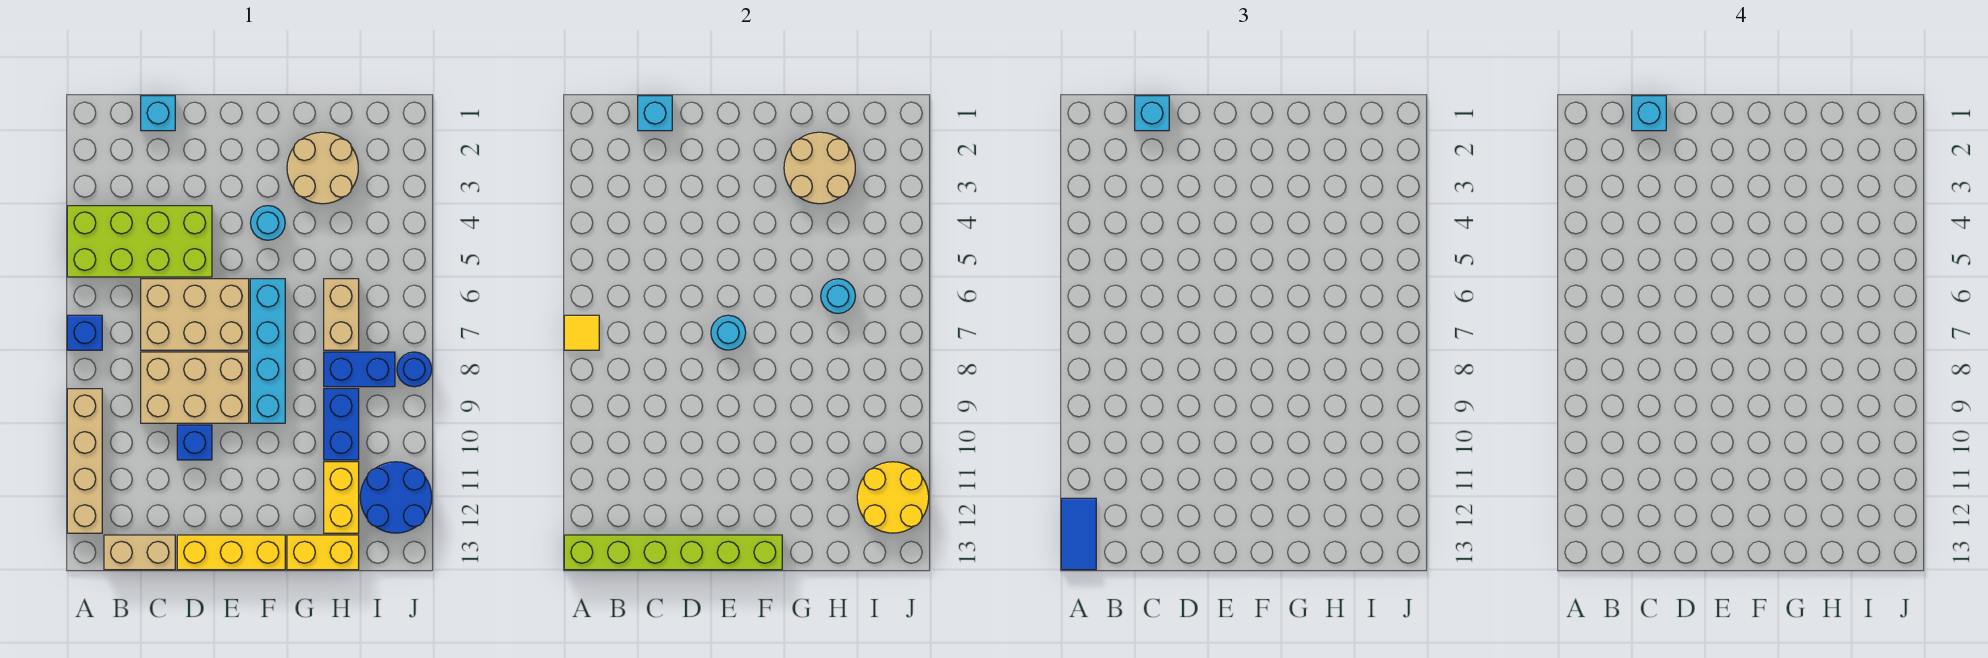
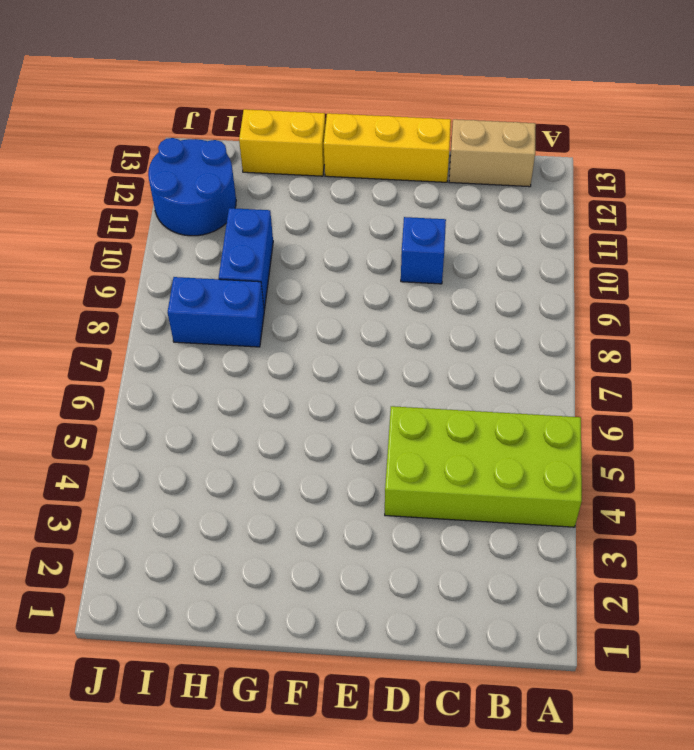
none -> blue 1x1 brick [67,315,102,350]
none -> tan 1x4 brick [67,389,102,533]
none -> cyan 1x1 brick [141,96,175,131]

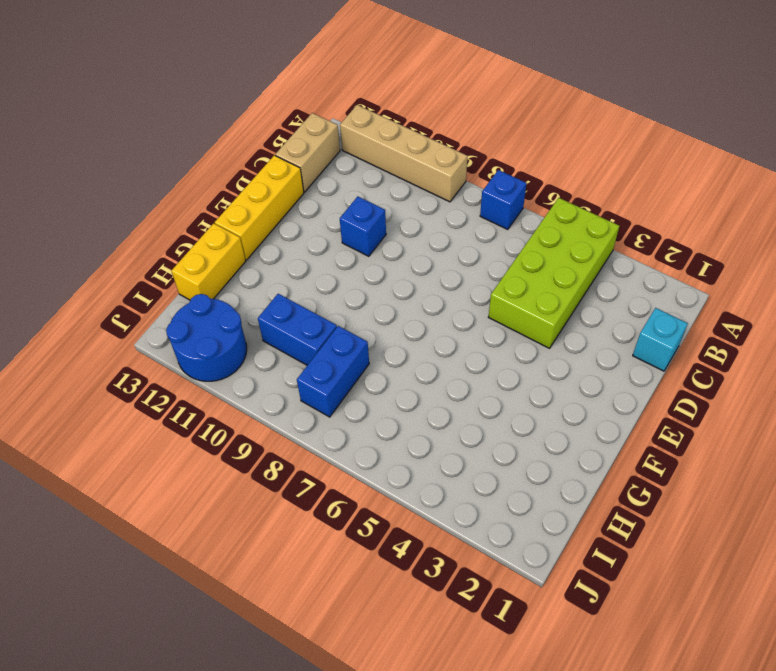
none -> tan 2x3 brick [141,279,249,350]
none -> tan 2x3 brick [141,352,249,423]
none -> cyan 1x1 round brick [251,206,285,240]

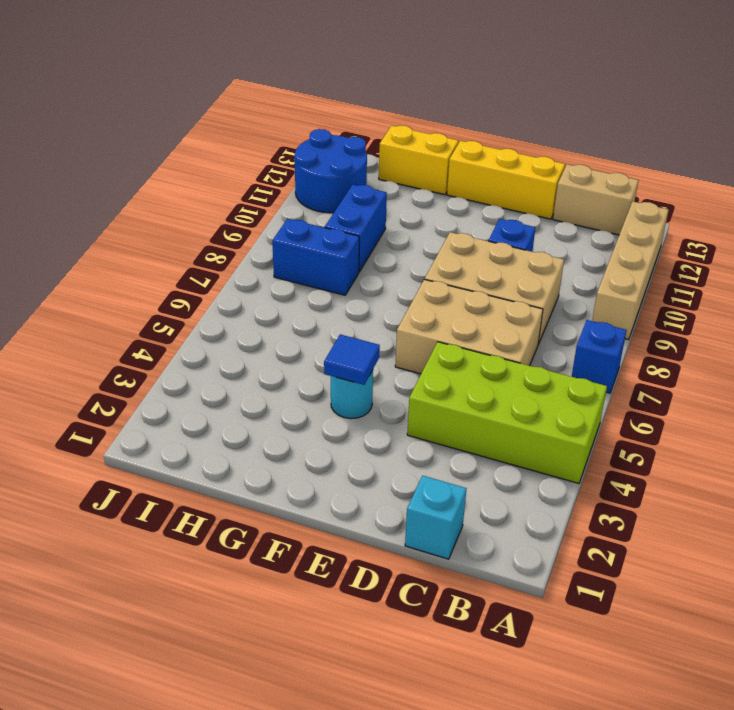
blue 1x1 tile [324,334,380,385] -> none
none -> cyan 1x4 brick [250,279,285,423]
none -> tan 2x2 round brick [287,132,358,204]
none -> tan 1x2 brick [324,279,359,350]

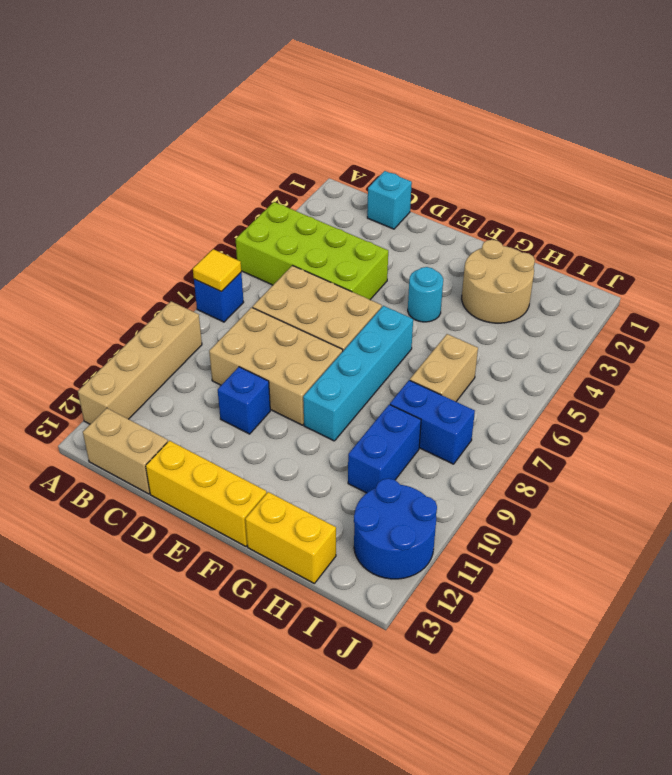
none -> yellow 1x2 brick [324,462,359,533]
none -> blue 1x1 round brick [397,352,432,387]
none -> lime 1x6 brick [564,535,782,570]

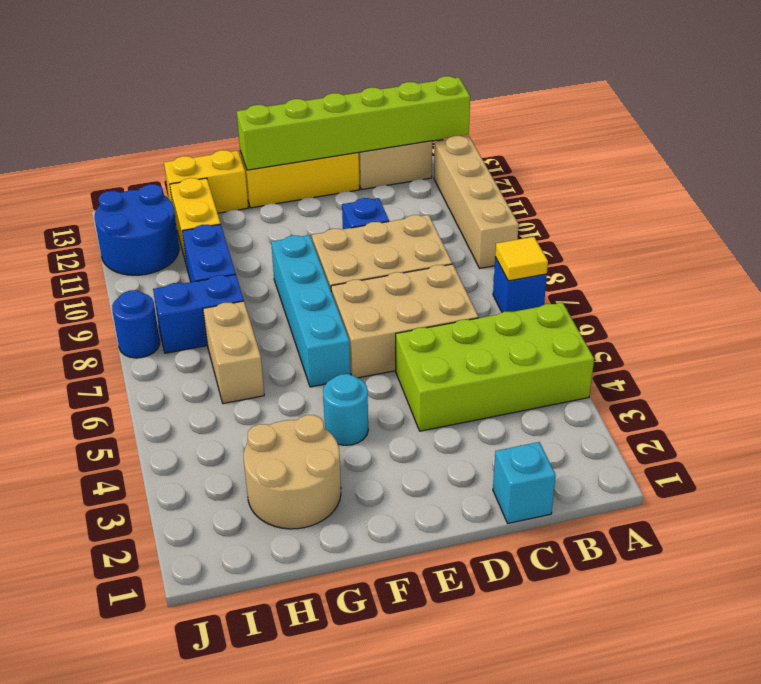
none -> cyan 1x1 brick [638,96,672,131]
none -> cyan 1x1 round brick [711,315,746,350]
none -> tan 2x2 round brick [784,132,855,204]

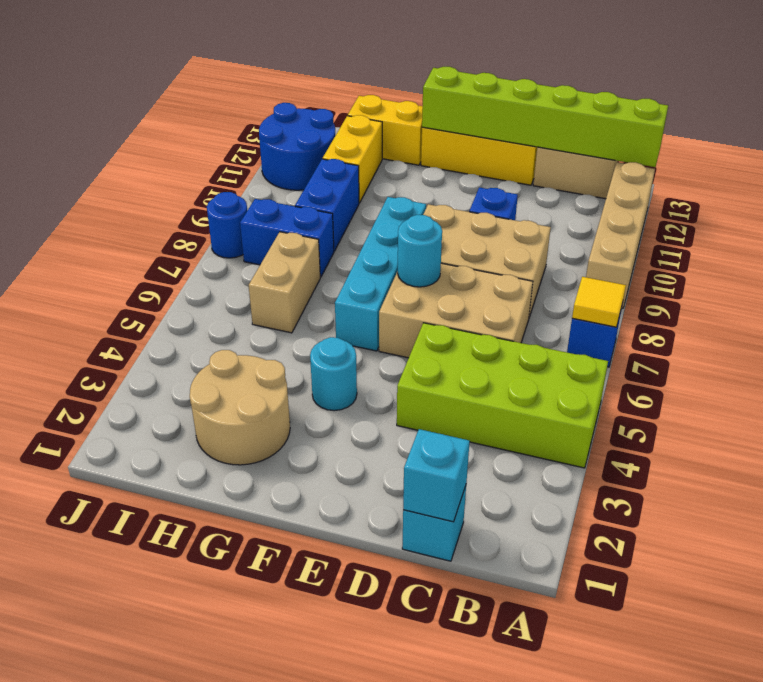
none -> tan 2x2 round brick [784,132,855,204]
none -> cyan 1x1 round brick [821,279,855,313]
none -> yellow 2x2 round brick [857,462,929,533]

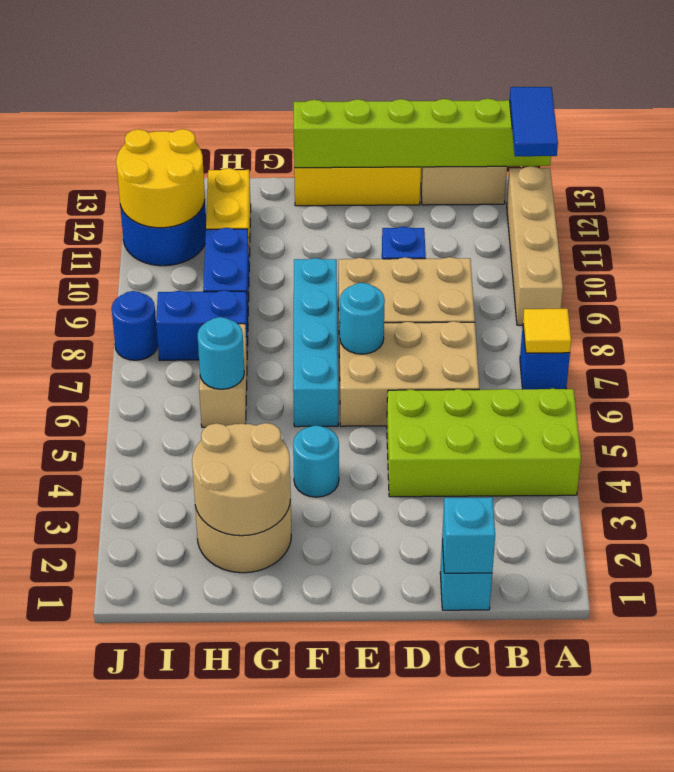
none -> yellow 1x2 brick [287,535,359,570]
none -> cyan 1x1 brick [1135,96,1169,131]
none -> cyan 1x1 brick [1632,96,1666,131]

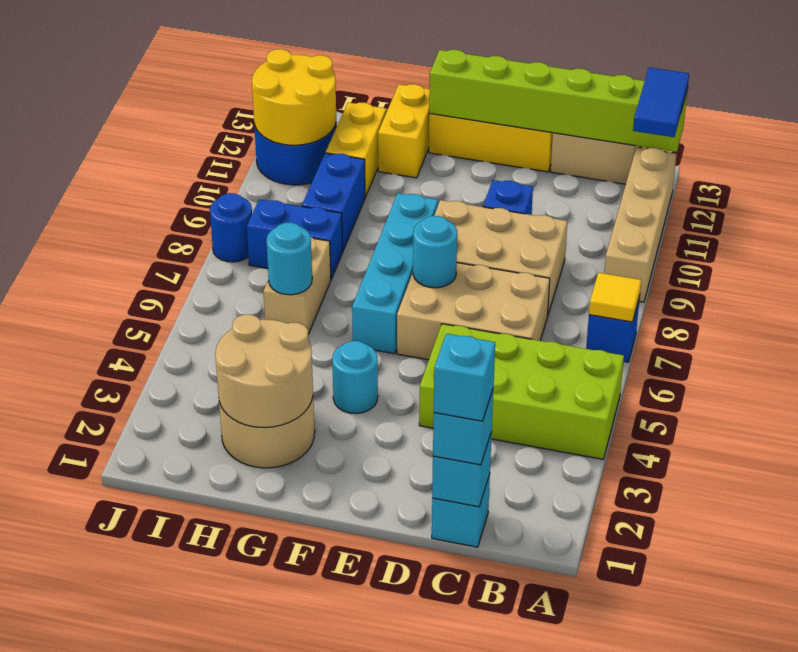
yellow 1x2 brick [378,84,430,178] -> yellow 1x2 brick turned to [287,535,359,570]

